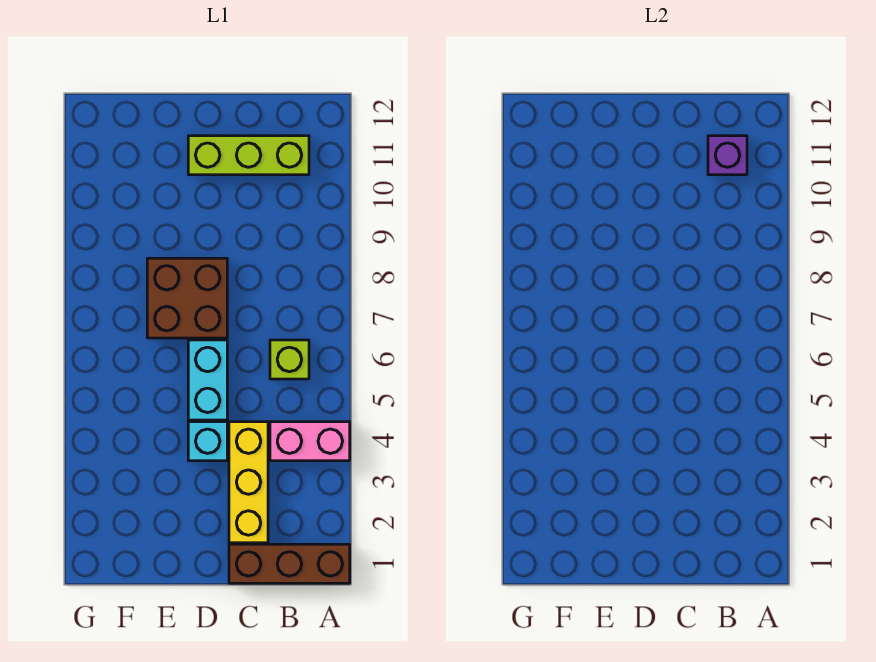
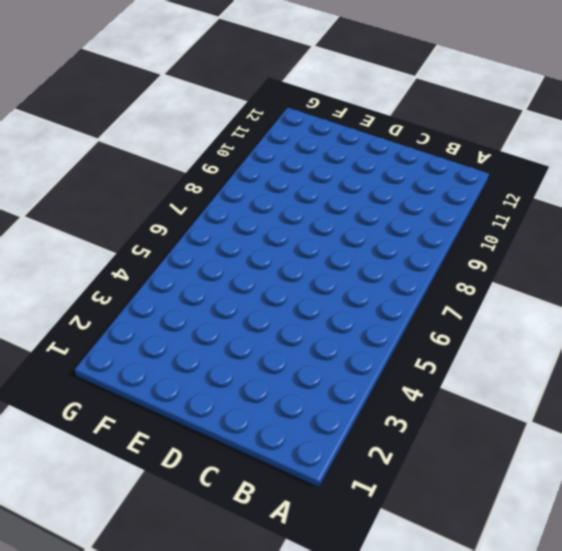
none -> brown 1x3 brick [229,544,350,583]
none -> pink 1x2 brick [270,422,350,461]

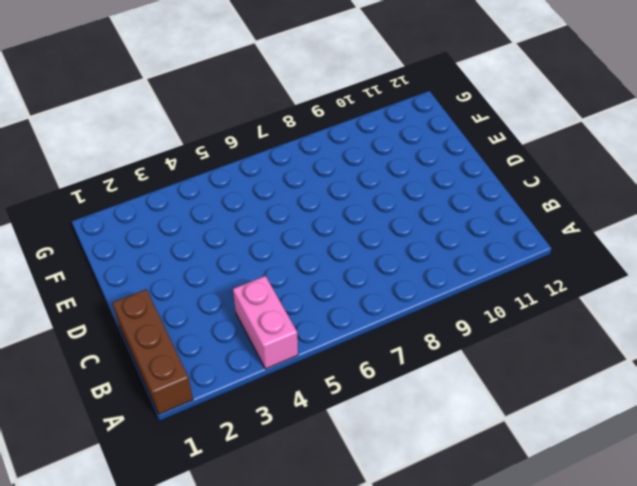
none -> lime 1x1 brick [270,340,309,379]
none -> lime 1x3 brick [188,136,309,175]

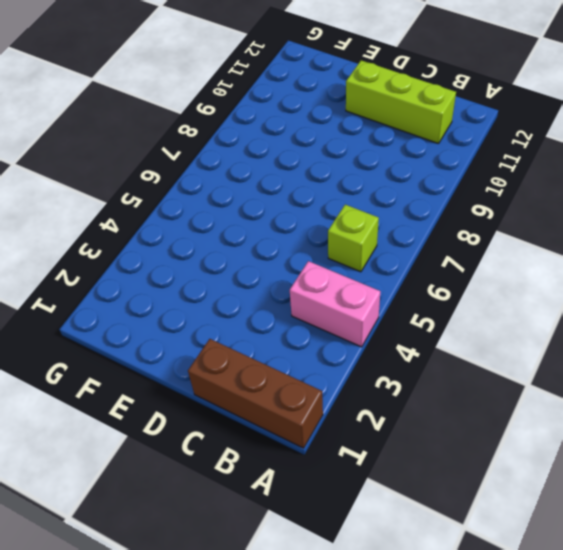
none -> yellow 1x3 brick [229,422,268,543]
none -> cyan 1x1 brick [188,422,227,461]

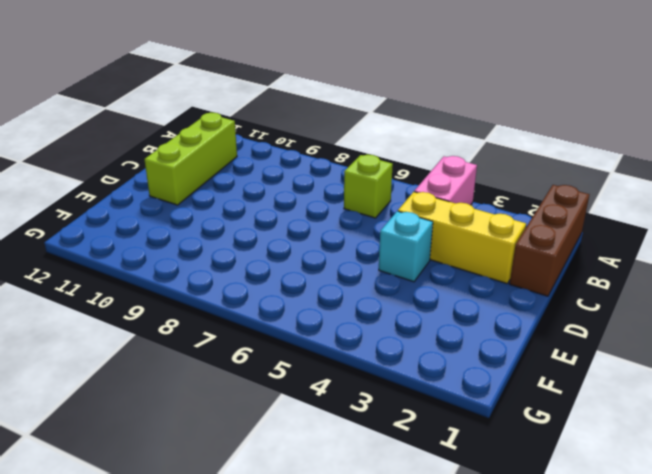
none -> cyan 1x2 brick [188,340,227,420]
none -> brown 2x2 brick [147,258,227,338]

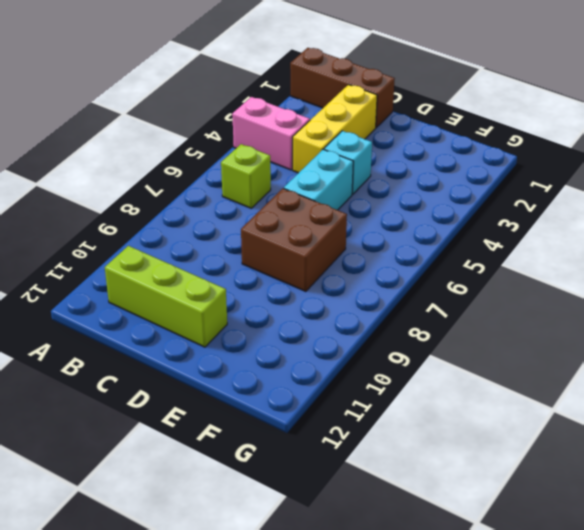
none -> purple 1x1 brick [708,136,747,175]

